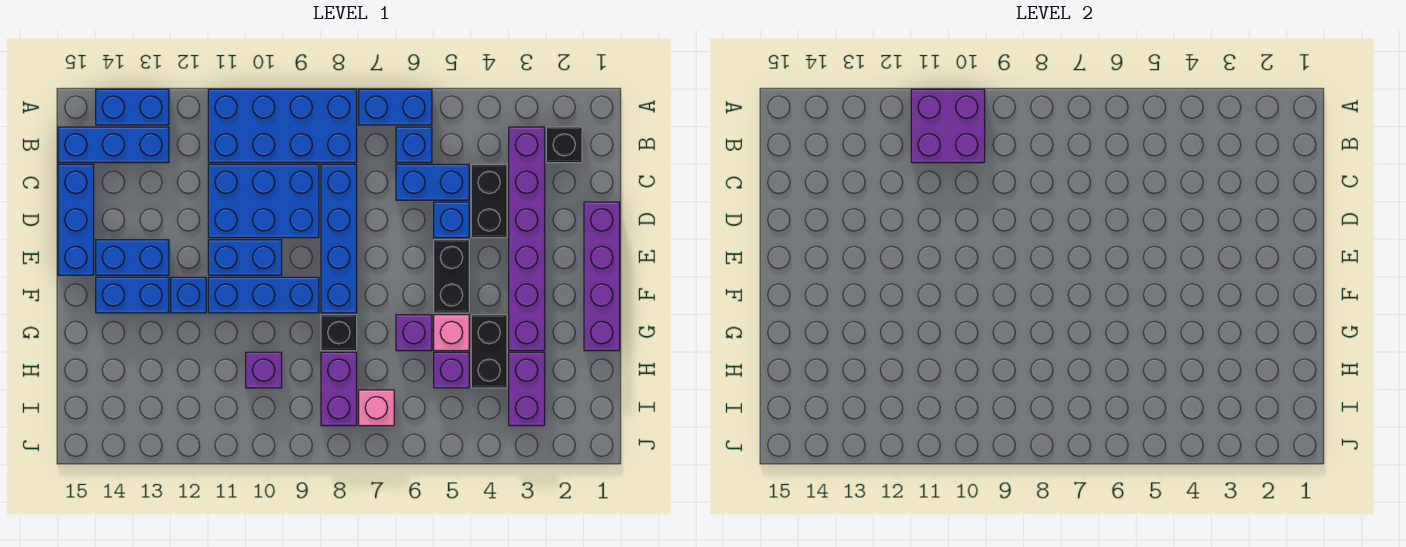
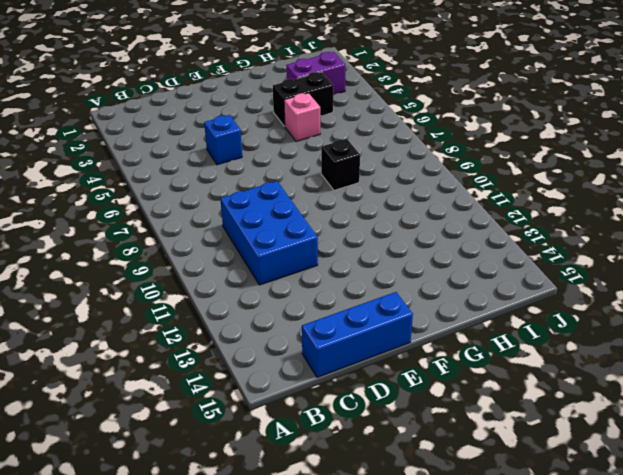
none -> blue 1x2 brick [359,89,432,125]
none -> blue 2x4 brick [208,89,357,163]
none -> blue 1x2 brick [96,89,169,125]
none -> black 1x1 brick [546,127,582,163]

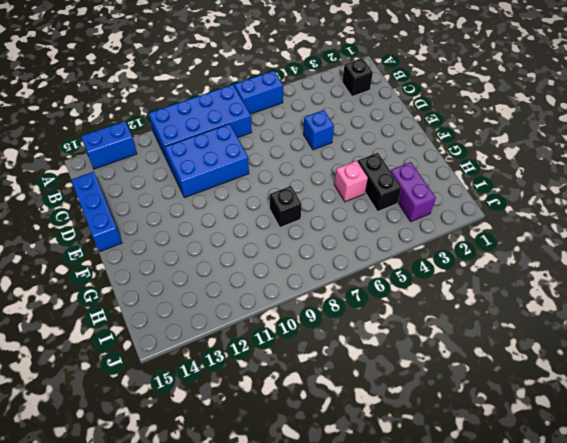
none -> purple 1x6 brick [509,127,545,351]
none -> blue 1x1 brick [396,127,432,163]
none -> blue 1x3 brick [58,127,169,163]
none -> black 1x2 brick [471,164,507,238]

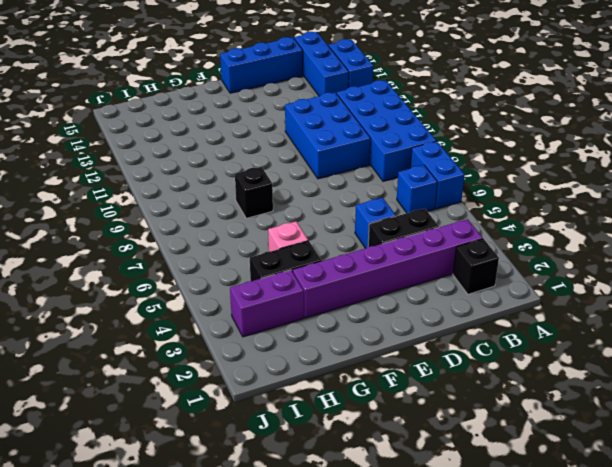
none -> blue 1x2 brick [396,164,469,200]
none -> blue 1x4 brick [321,164,357,313]
none -> purple 1x4 brick [584,202,620,351]
none -> black 1x2 brick [434,240,469,313]

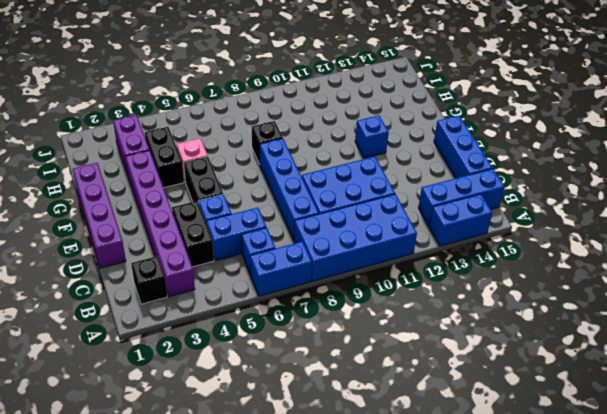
none -> blue 1x2 brick [208,240,282,275]
none -> blue 1x2 brick [96,240,169,275]
none -> blue 1x3 brick [208,277,319,313]
none -> blue 1x2 brick [96,277,169,313]

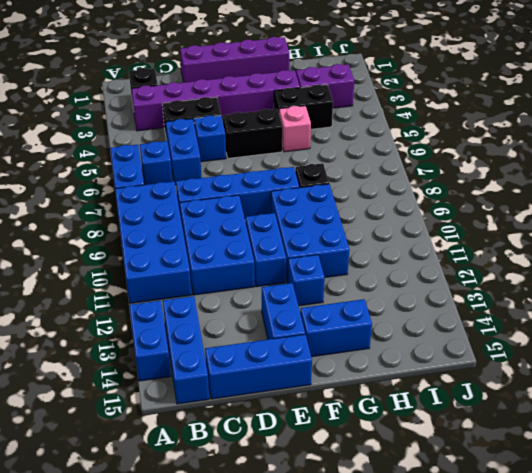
blue 2x3 brick [271,184,349,282] -> blue 1x3 brick [208,277,319,313]
blue 1x2 brick [300,299,372,357] -> blue 1x2 brick turned to [96,277,169,313]
none -> purple 1x1 brick [396,315,432,351]
none -> purple 1x1 brick [434,352,469,388]
none -> purple 1x2 brick [321,352,357,426]
none -> purple 1x1 brick [246,352,282,388]

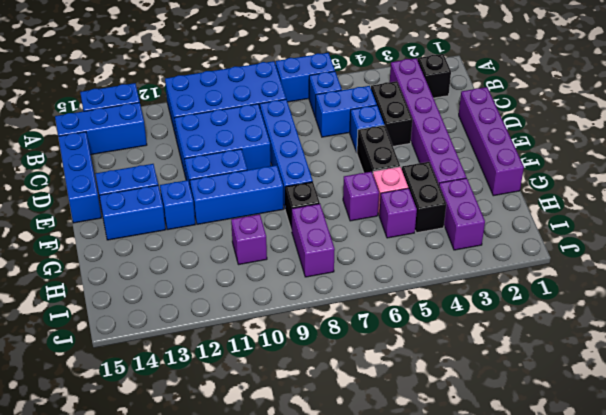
none -> pink 1x1 brick [359,390,394,426]
none -> purple 2x2 brick [911,89,985,163]

